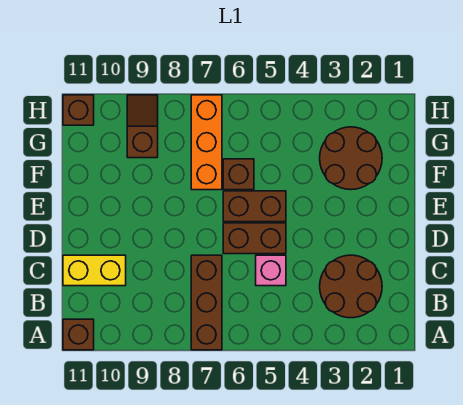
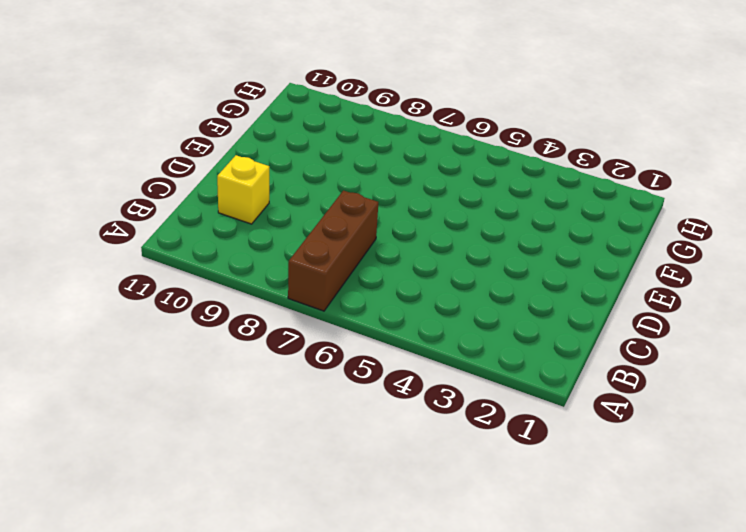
yellow 1x1 brick [217,155,269,224] -> yellow 1x2 brick [63,255,126,286]
none -> brown 1x1 brick [63,319,94,350]
none -> brown 2x2 round brick [320,255,382,318]
none -> pink 1x1 brick [256,255,286,286]

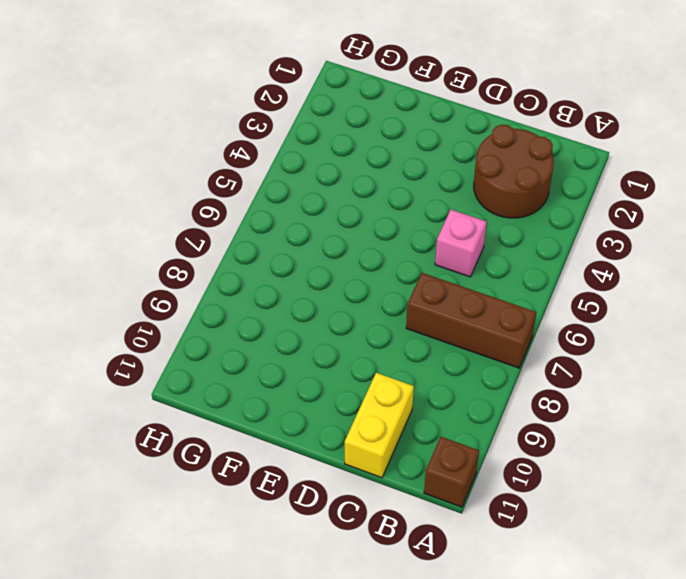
none -> brown 1x2 brick [223,223,286,254]
none -> brown 1x2 brick [223,191,286,222]
none -> brown 2x2 round brick [320,127,382,190]

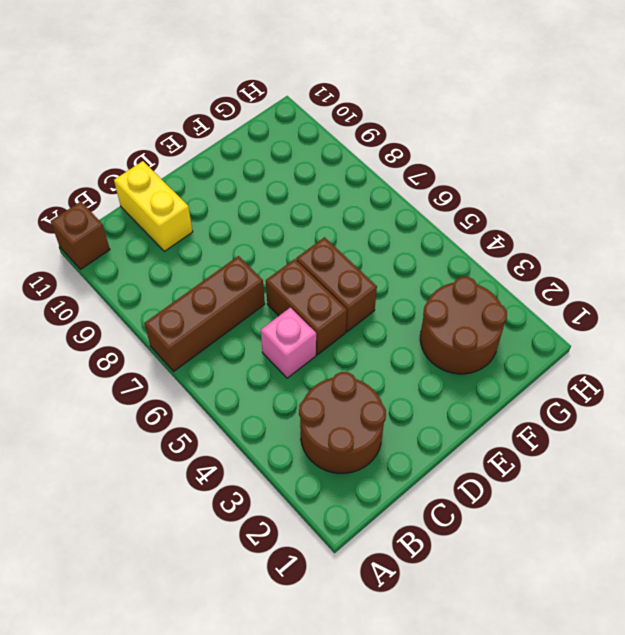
none -> brown 1x1 brick [223,159,254,190]
none -> orange 1x3 brick [191,95,222,190]
none -> brown 1x2 slope [127,95,158,158]

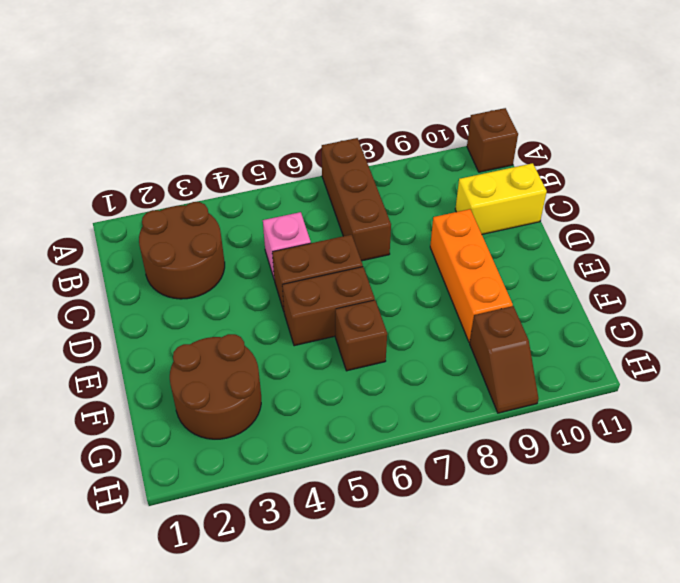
orange 1x3 brick [430,209,513,342] -> orange 1x3 brick moved to [191,95,222,190]
none -> brown 1x1 brick [63,95,94,125]

